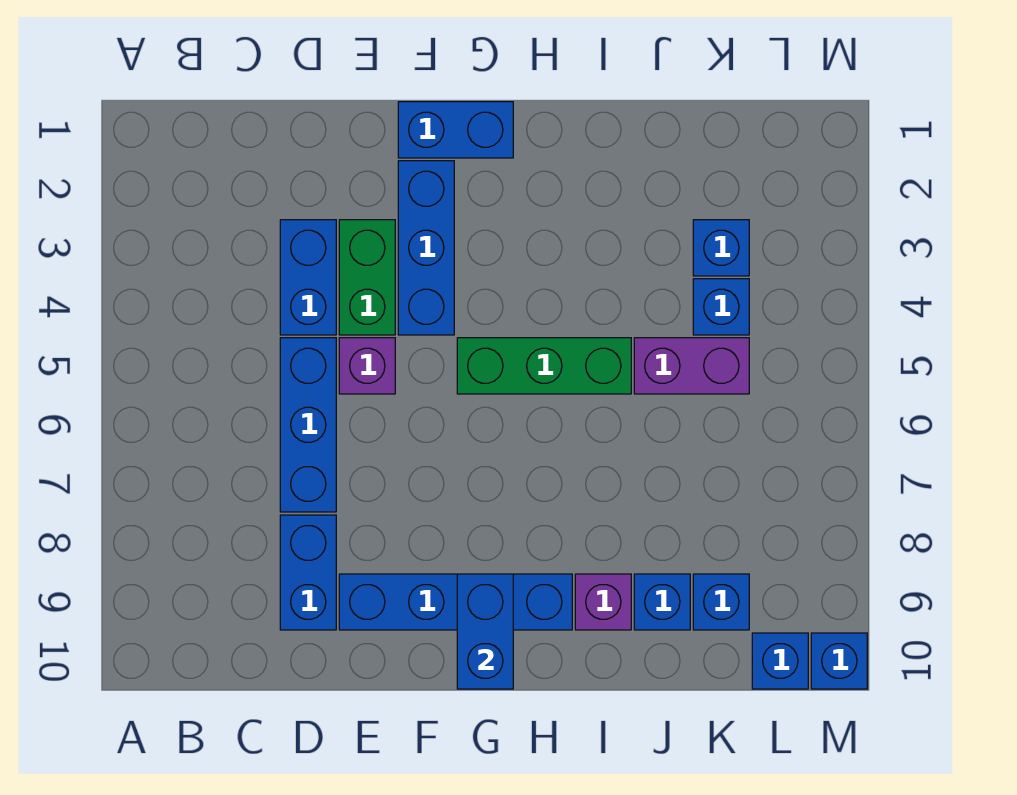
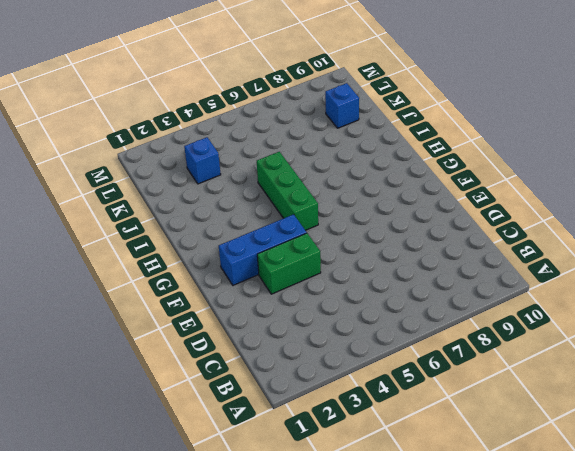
none -> blue 1x2 brick [280,220,336,335]
none -> blue 1x3 brick [280,338,336,512]
none -> blue 1x2 brick [280,515,336,630]

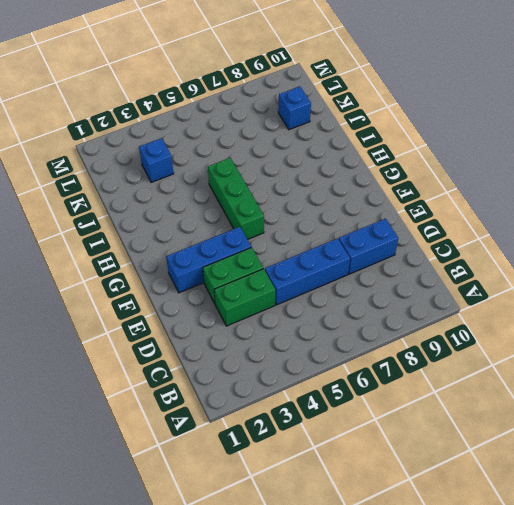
green 1x2 brick [214,269,275,326] -> blue 1x2 brick [280,220,336,335]
none -> purple 1x1 brick [339,338,395,394]
none -> blue 1x4 brick [339,574,572,630]
none -> blue 1x2 brick [398,102,513,158]

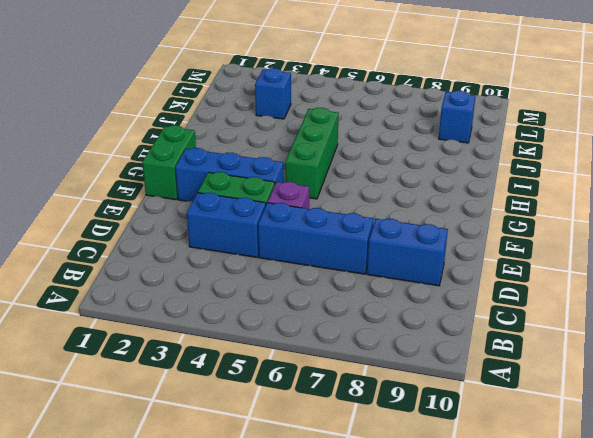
green 1x2 brick [142,125,196,200] -> blue 1x2 brick [398,102,513,158]
none -> blue 1x4 brick [339,574,572,630]
none -> purple 1x1 brick [575,574,631,630]
none -> purple 1x2 brick [634,338,749,394]

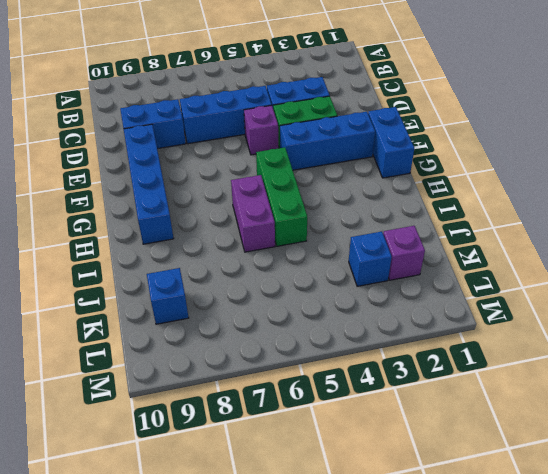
purple 1x2 brick [231,175,275,252] -> purple 1x2 brick moved to [634,338,749,394]
purple 1x1 brick [383,226,425,280] -> purple 1x1 brick moved to [575,574,631,630]
none -> blue 1x1 brick [634,574,690,630]
none -> blue 1x1 brick [693,279,749,335]
none -> blue 1x1 brick [752,633,808,689]

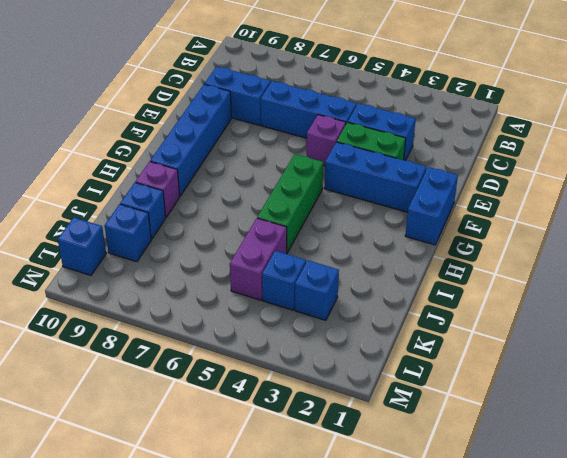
none -> blue 1x1 brick [811,633,867,689]
none -> blue 1x2 brick [457,574,513,689]

